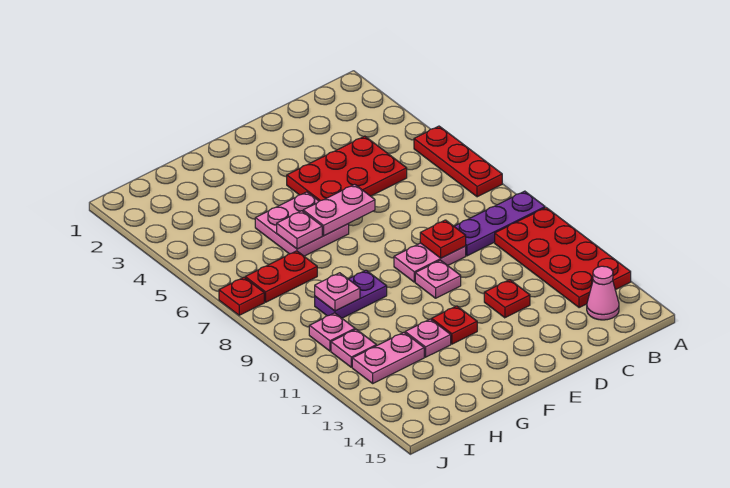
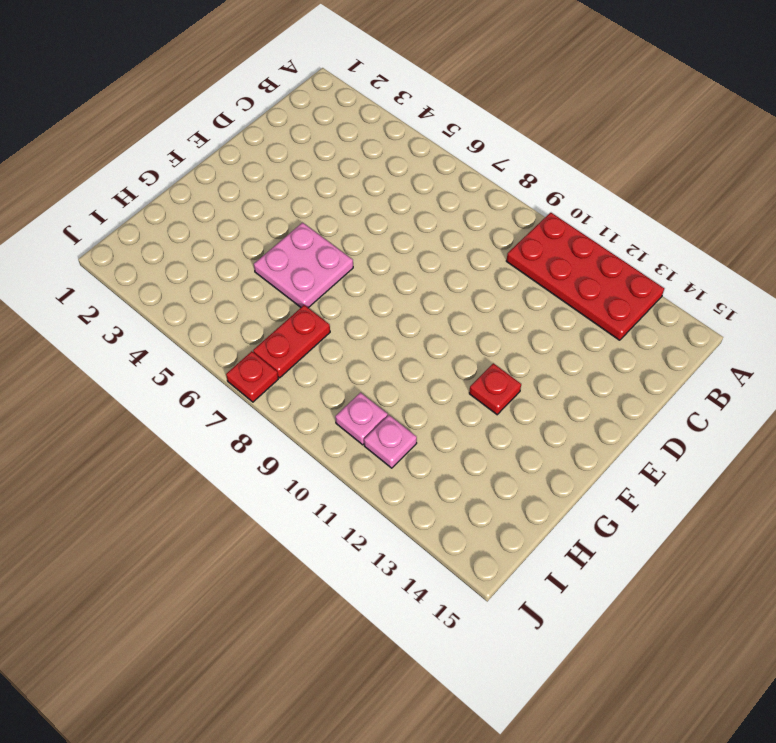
none -> red 1x3 plate [414,126,502,197]
none -> purple 1x3 plate [454,191,545,256]
none -> pink 1x1 cone [587,266,619,320]

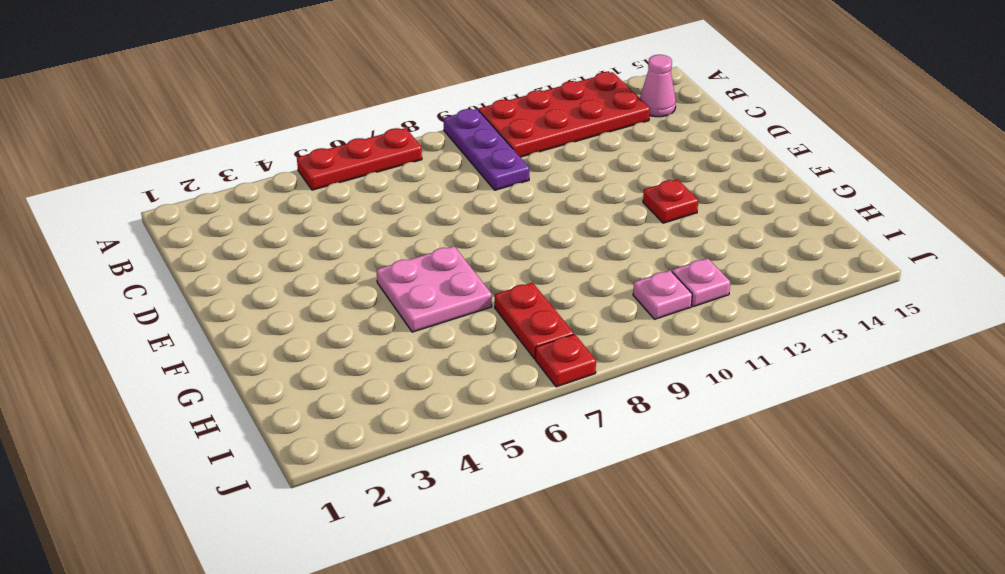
none -> red 2x3 plate [287,136,407,201]
none -> pink 1x2 plate [394,243,466,282]
none -> red 1x1 plate [484,280,530,318]

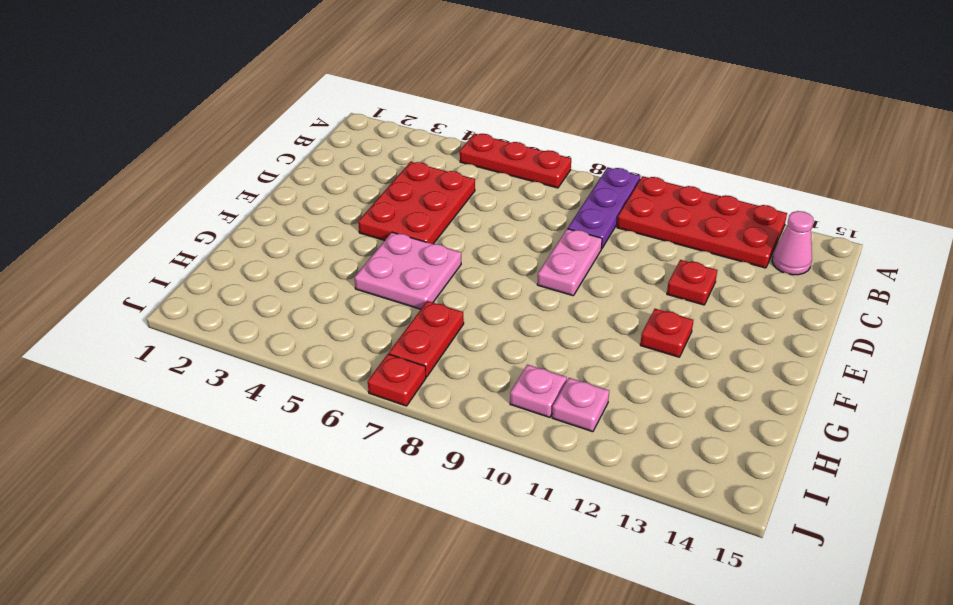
none -> pink 1x1 plate [415,260,461,298]
none -> purple 1x2 plate [315,270,387,318]
none -> pink 1x1 plate [405,319,451,357]

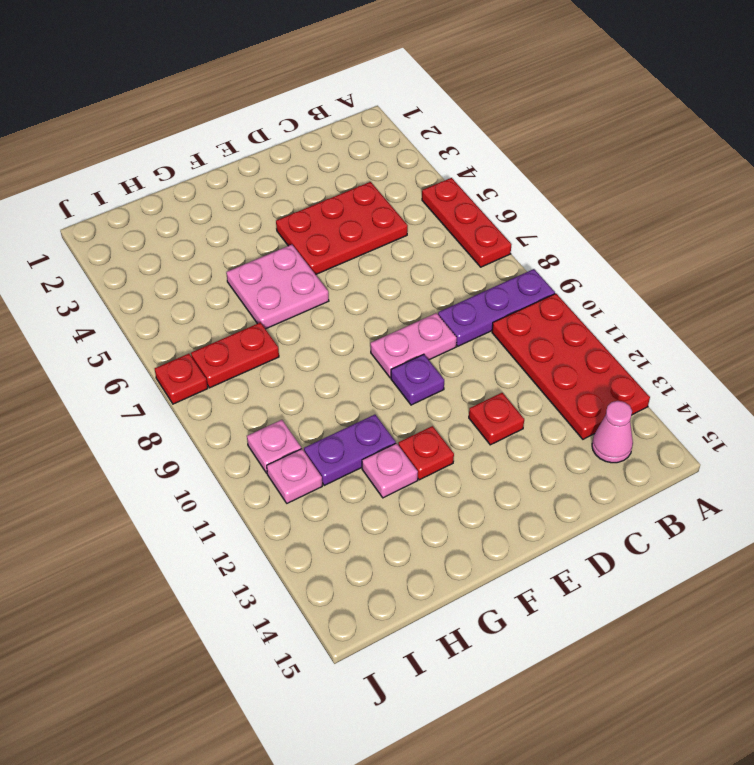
purple 1x1 plate [391,354,444,405] -> pink 1x1 plate [415,260,461,298]
purple 1x2 plate [304,415,396,485] -> purple 1x2 plate moved to [315,270,387,318]
none -> pink 1x2 plate [352,332,424,383]
none -> red 1x1 plate [420,220,466,258]
none -> pink 1x2 plate [303,184,375,236]

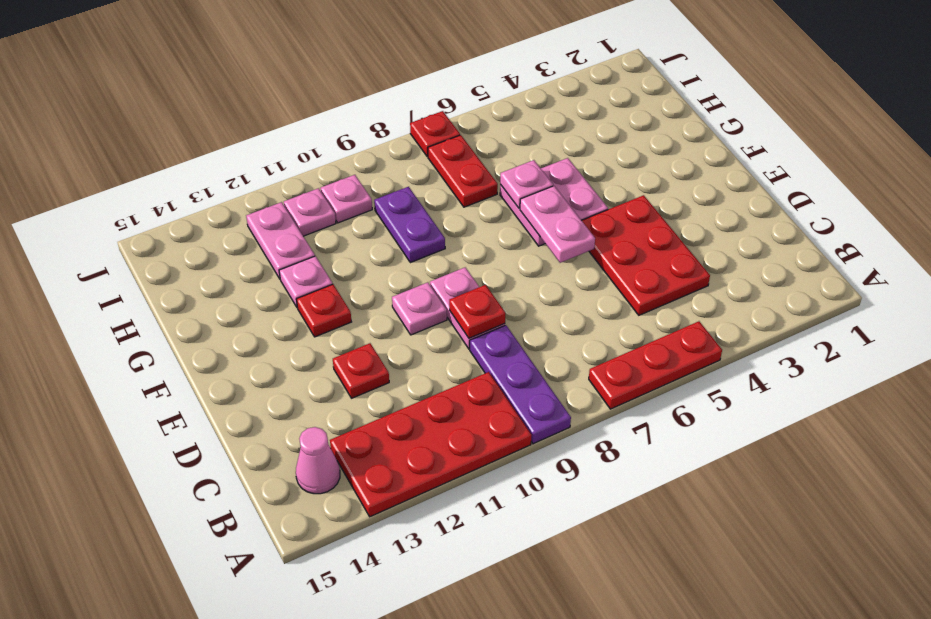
none -> pink 1x1 plate [315,273,360,311]

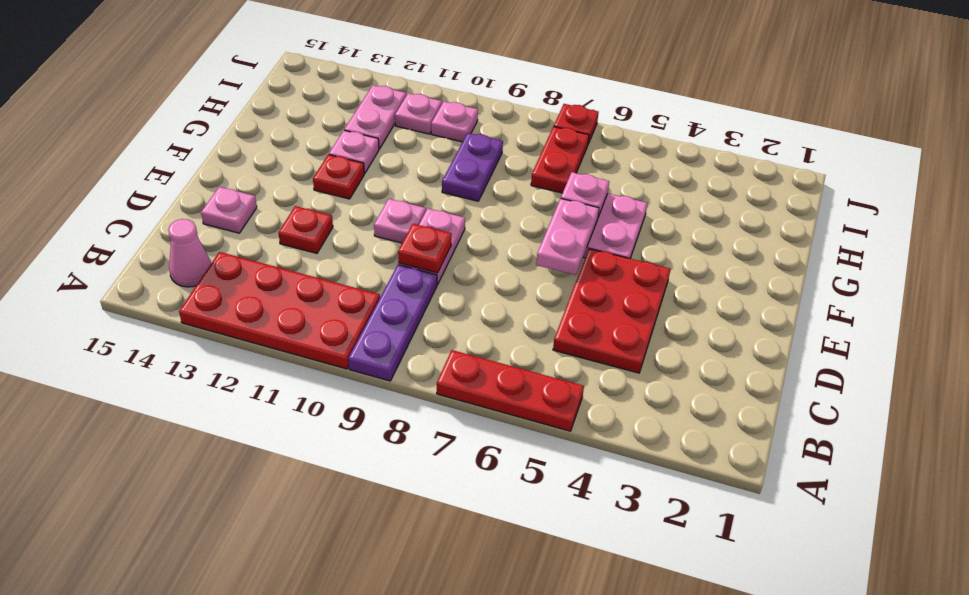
pink 1x1 plate [201,187,257,233] -> pink 1x1 plate moved to [315,273,360,311]

